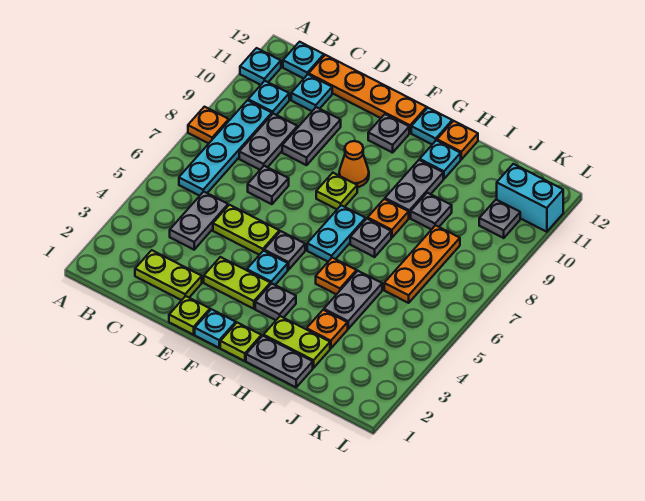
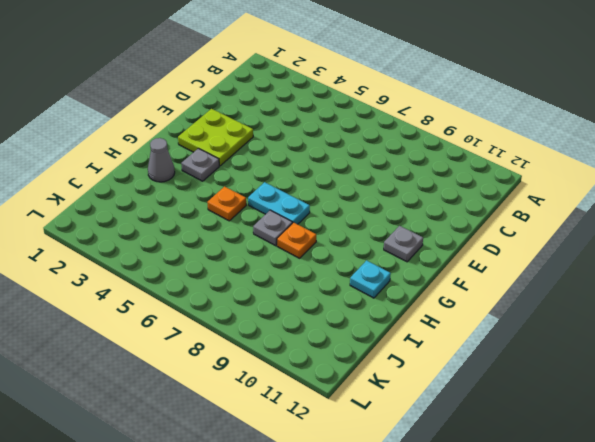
lime 2x2 plate [178,109,253,166] -> lime 1x2 plate [204,257,270,309]
grey 1x1 cone [148,138,175,182] -> lime 1x2 plate [264,316,330,368]
none -> orange 1x1 plate [188,107,229,143]
none -> cyan 1x1 plate [240,48,281,85]
none -> cyan 1x4 plate [179,100,272,196]
none -> cyan 1x1 plate [248,81,289,115]

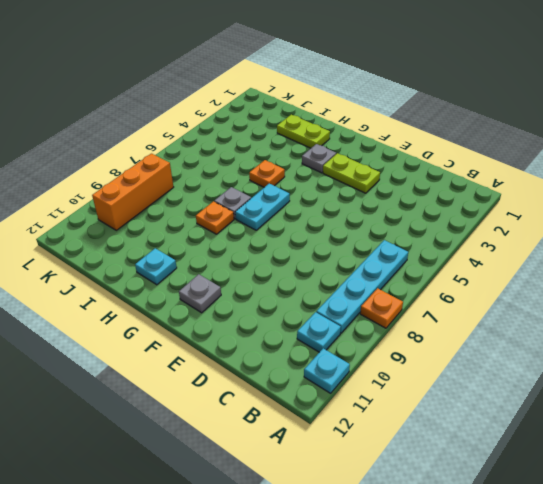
orange 1x3 brick [92,154,174,230] -> grey 1x1 plate [479,200,520,238]
none -> cyan 1x1 plate [283,42,324,79]
none -> lime 1x2 plate [135,250,202,300]
none -> grey 1x2 plate [170,192,228,250]
none -> grey 1x2 plate [239,114,298,170]

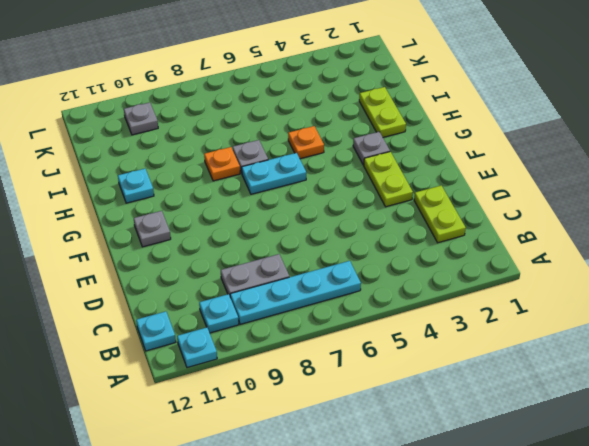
none -> orange 1x1 plate [188,107,229,143]
none -> grey 1x2 plate [170,192,228,250]
none -> cyan 1x1 plate [291,74,332,111]
none -> orange 1x4 plate [309,55,427,133]

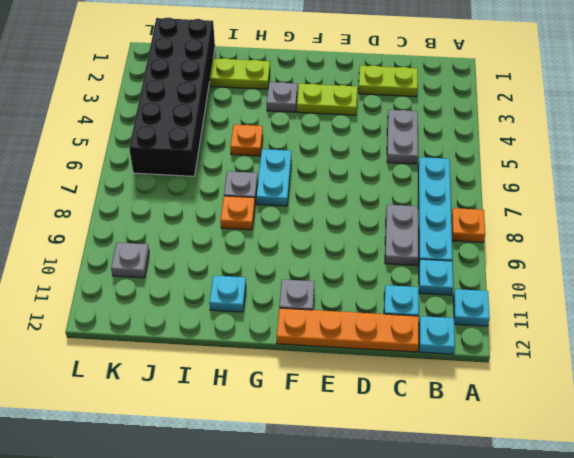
black 2x6 brick [129,17,215,176] -> orange 1x3 plate [384,225,460,303]
none -> lime 1x2 plate [213,205,279,255]
none -> grey 1x1 plate [248,166,289,204]
none -> grey 1x2 plate [282,107,341,165]
none -> lime 1x1 plate [169,296,210,335]

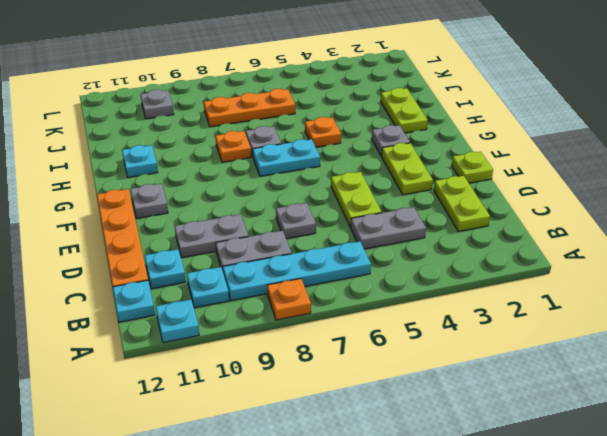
none -> cyan 1x1 plate [195,309,236,348]
none -> cyan 1x1 plate [247,251,288,285]
none -> grey 1x1 plate [264,231,305,270]
none -> lime 1x1 plate [316,173,357,209]

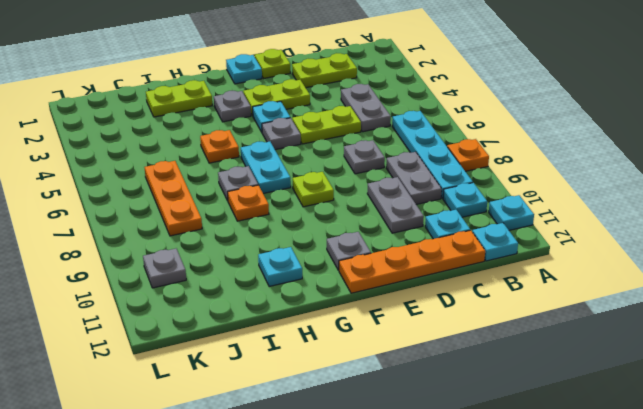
none -> orange 1x1 cone [339,141,369,187]
none -> lime 1x1 plate [220,323,261,361]
none -> cyan 1x1 plate [411,108,452,144]
none -> grey 1x2 plate [246,336,313,387]

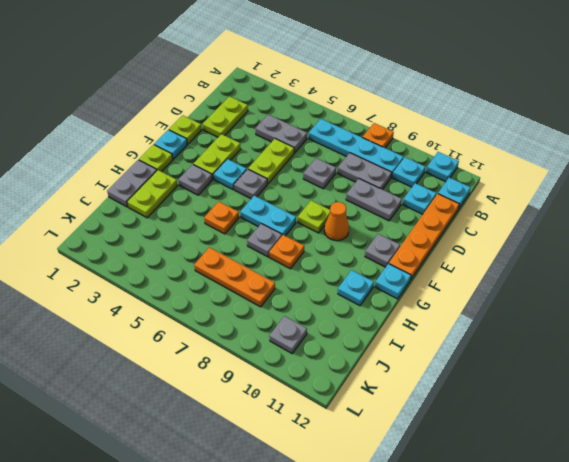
none -> grey 1x2 plate [385,160,443,218]
none -> orange 1x1 plate [437,121,478,159]
none -> orange 1x1 plate [307,310,348,348]
none -> grey 1x2 plate [324,271,382,329]

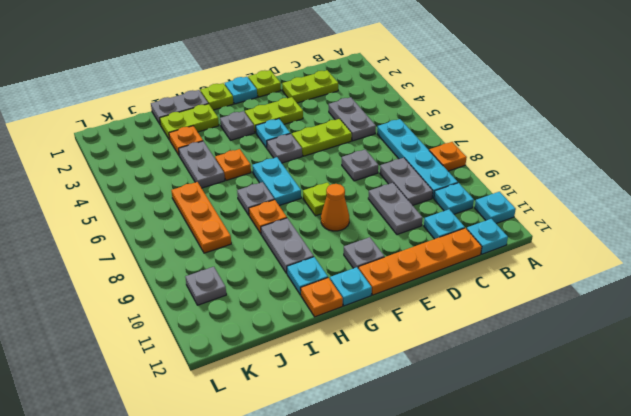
none -> grey 1x1 plate [411,193,452,230]
none -> cyan 1x2 brick [497,164,563,232]

